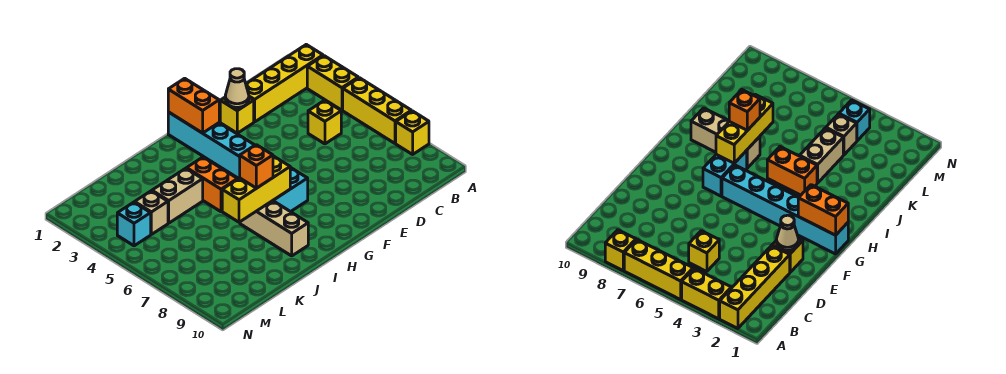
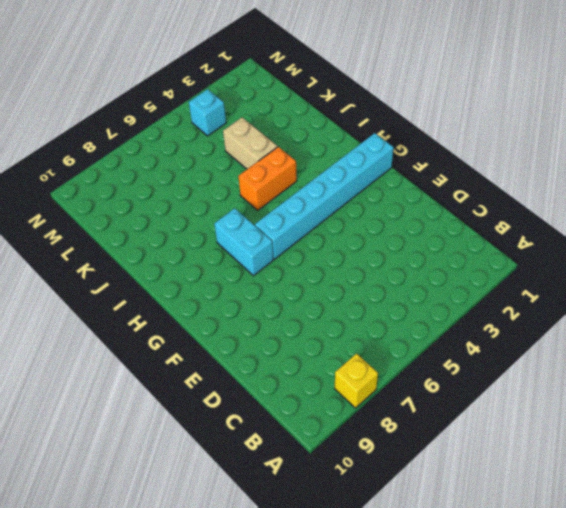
none -> yellow 1x4 brick [246,45,323,122]
none -> yellow 1x2 brick [307,56,358,110]
none -> yellow 1x3 brick [343,78,411,143]

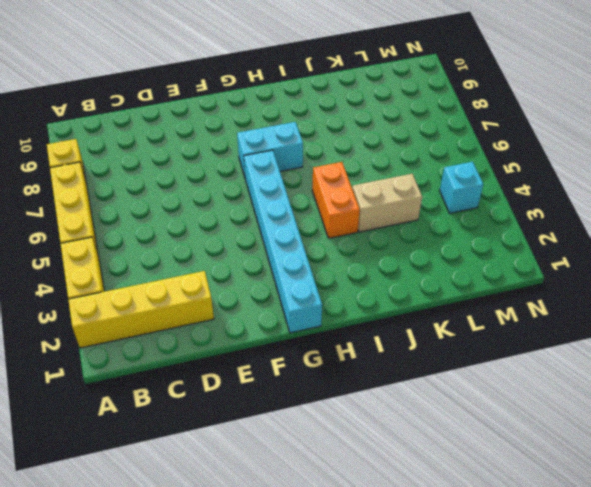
none -> yellow 1x1 brick [308,100,341,144]
none -> yellow 1x1 brick [220,97,254,133]
none -> tan 1x3 brick [240,201,308,256]

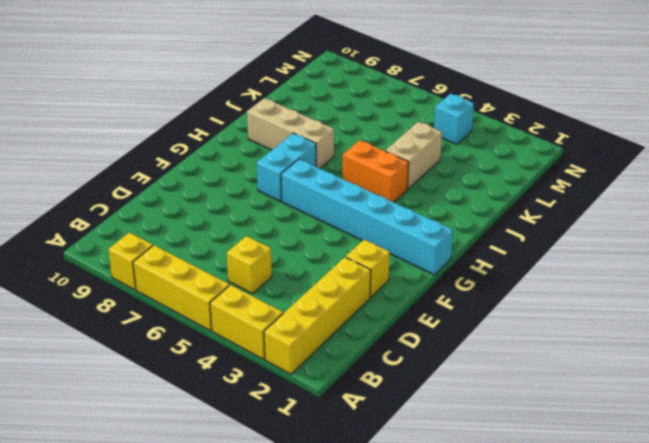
none -> tan 1x1 brick [135,191,168,234]
none -> tan 1x1 cone [225,69,249,107]
none -> orange 1x2 brick [168,78,219,133]

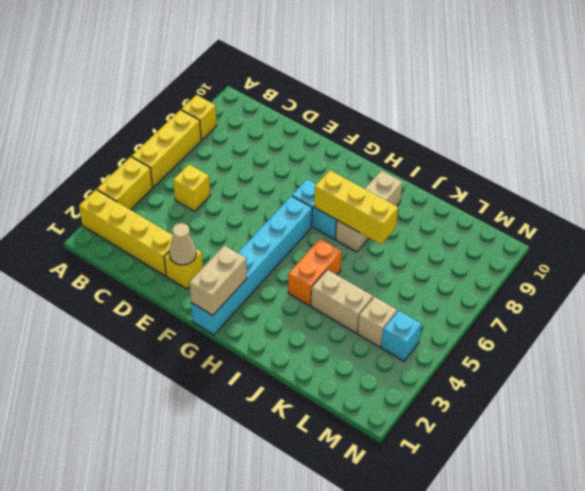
tan 1x2 brick [189,245,247,315] -> orange 1x2 brick [168,78,219,133]
none -> orange 1x1 brick [240,145,273,188]

